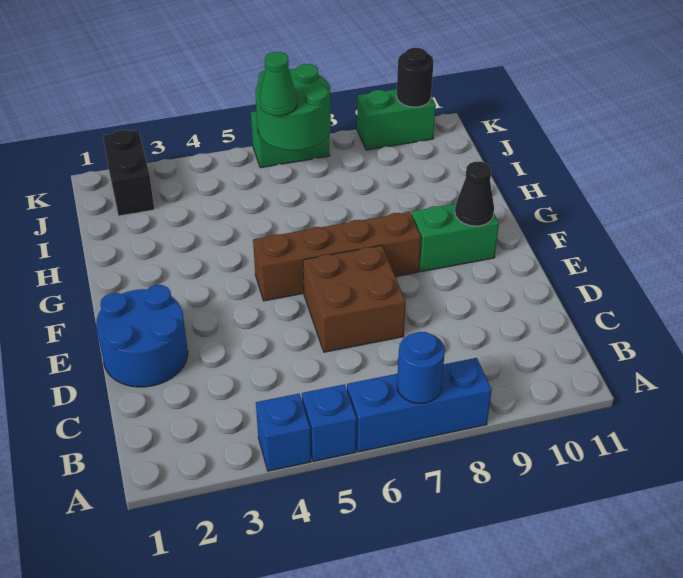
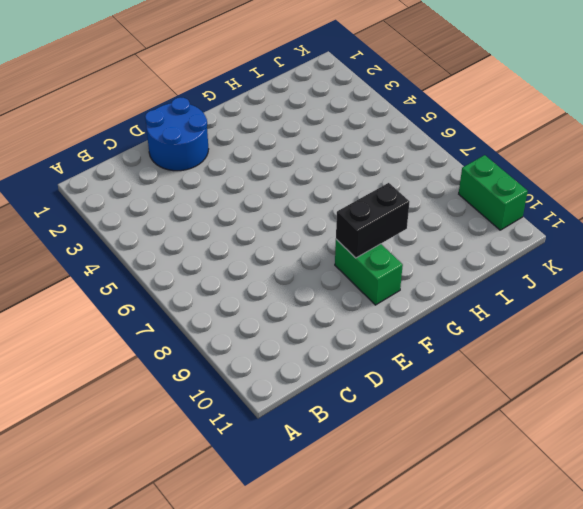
black 1x2 brick [336,183,409,258] -> black 1x2 brick moved to [103,130,154,216]
none -> blue 1x1 brick [256,394,311,471]
none -> blue 1x1 brick [302,384,357,461]
none -> blue 1x3 brick [347,358,492,452]

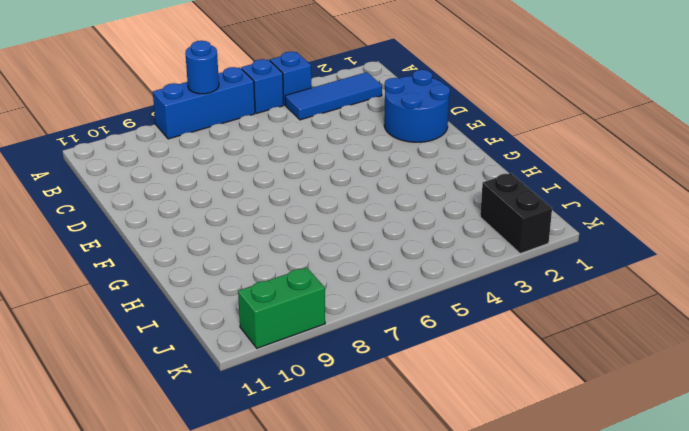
blue 1x3 tile [285,72,382,120] -> none
none -> brown 2x2 brick [303,245,406,352]
none -> brown 1x4 brick [253,212,421,301]
none -> green 1x2 brick [411,204,499,272]

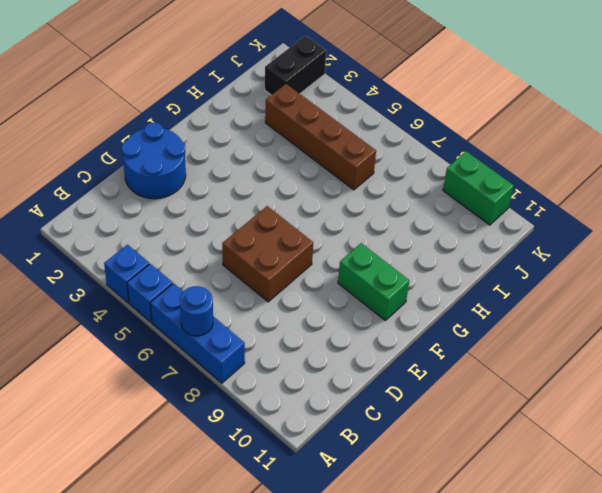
brown 1x4 brick [265,84,376,190] -> brown 1x4 brick moved to [253,212,421,301]
none -> green 1x2 brick [251,111,330,168]
none -> black 1x1 cone [455,162,494,226]
none -> green 2x2 round brick [255,64,331,150]

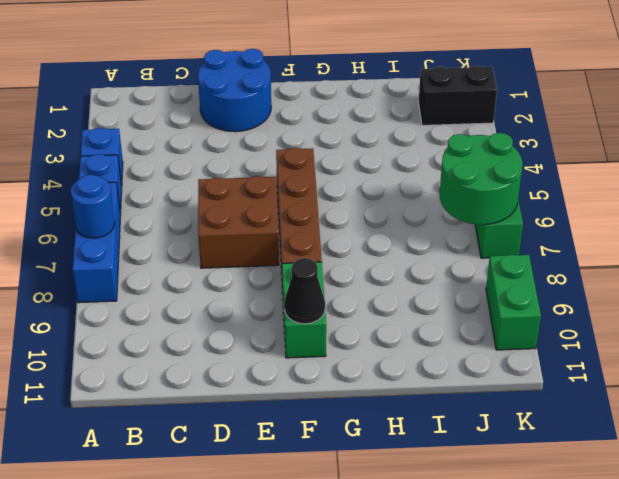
none -> black 1x1 round brick [397,48,434,107]
none -> green 1x1 cone [260,52,297,116]

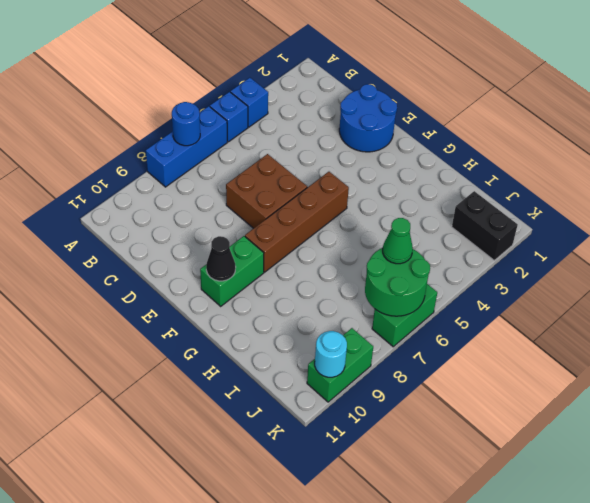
cyan 1x1 round brick [315,331,347,377] -> black 1x1 round brick [397,48,434,107]

